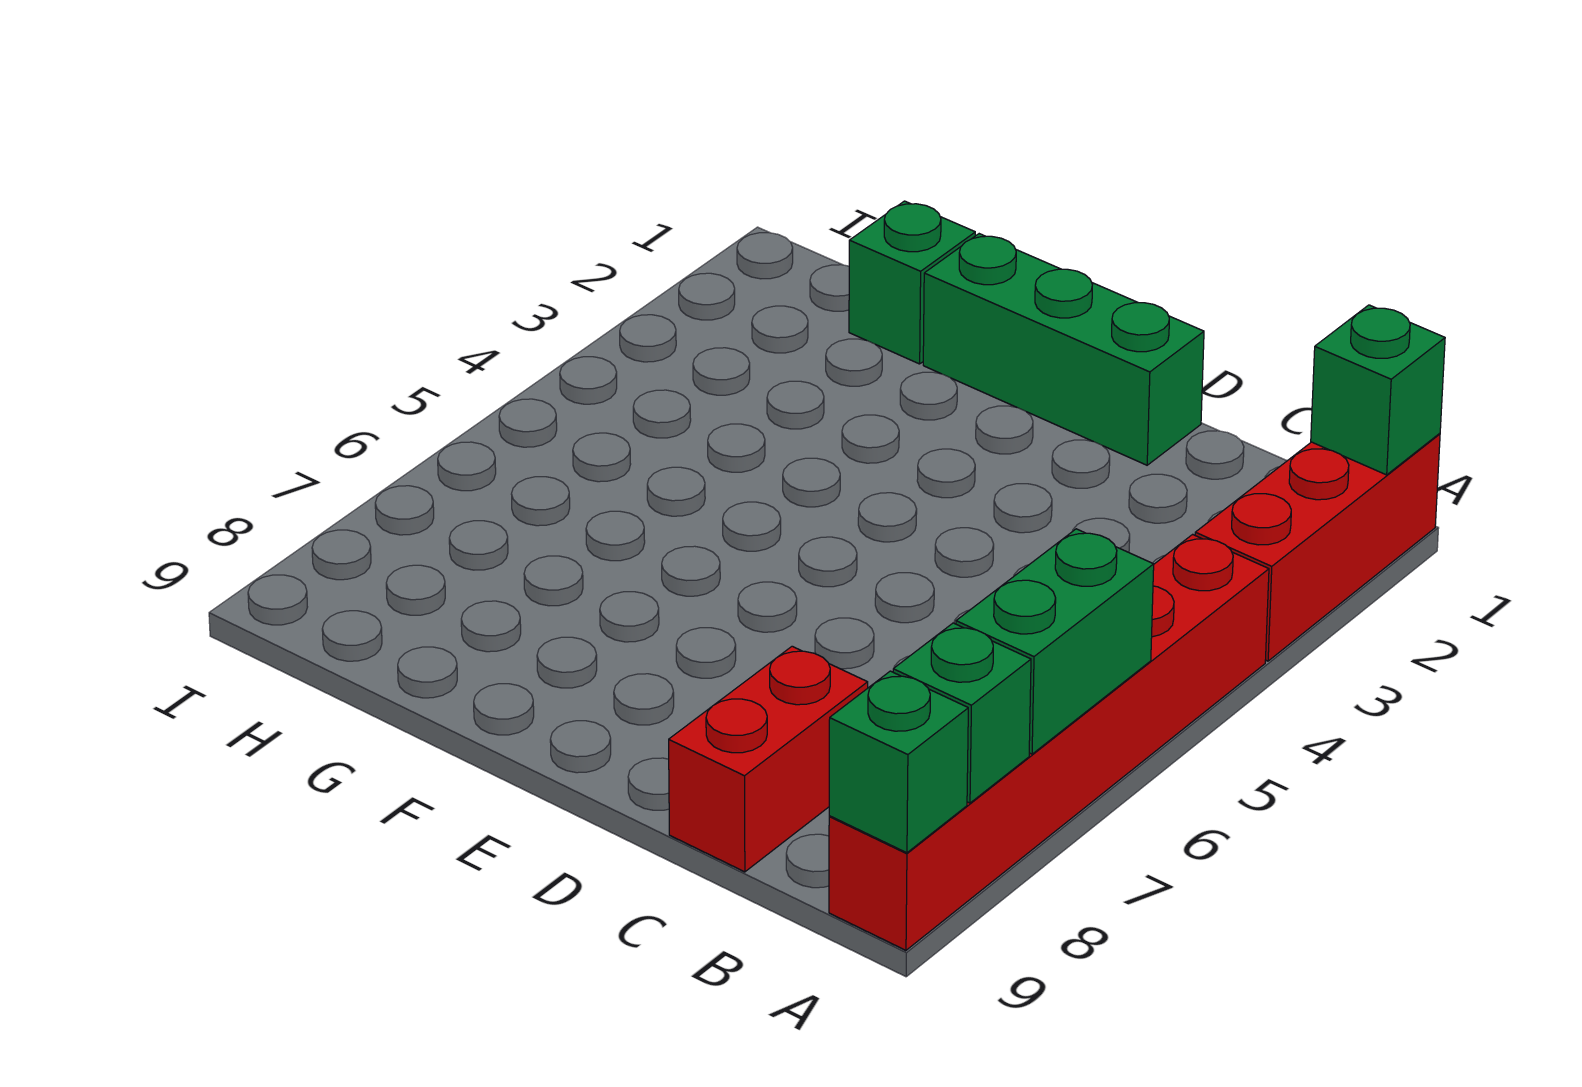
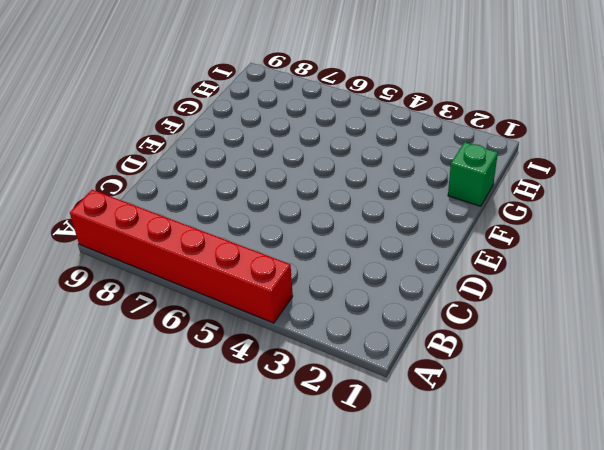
none -> red 1x3 brick [1195,434,1440,661]
none -> red 1x2 brick [669,646,868,872]

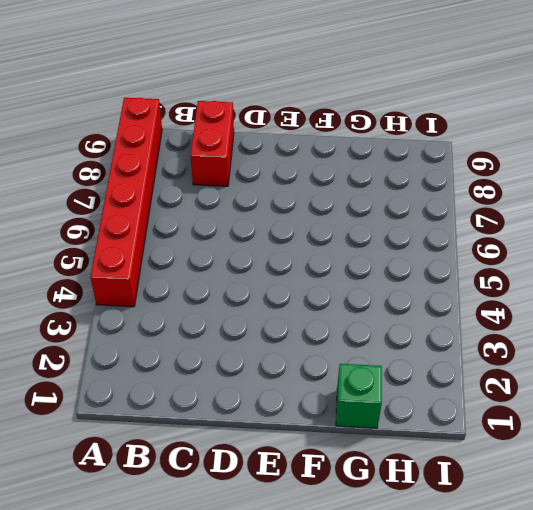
none -> red 1x3 brick [1195,434,1440,661]
none -> green 1x3 brick [923,234,1204,465]

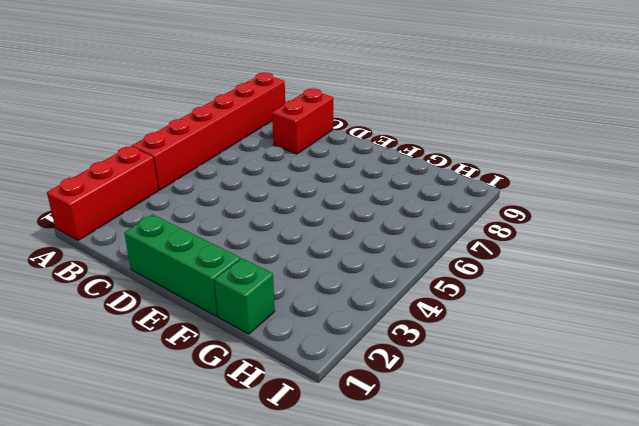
none -> green 1x1 brick [1311,305,1445,475]
none -> green 1x2 brick [956,529,1154,754]

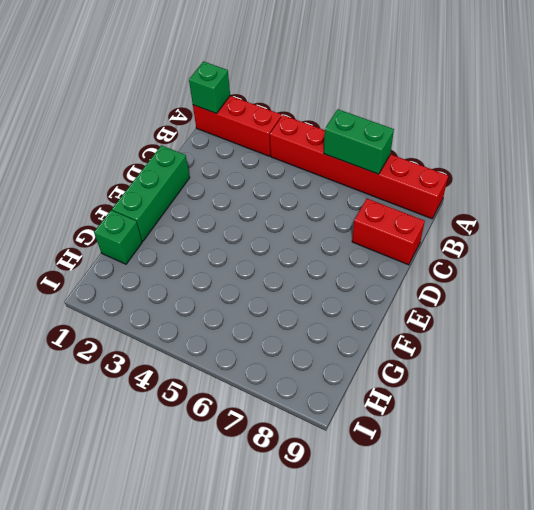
none -> green 1x1 brick [893,623,1031,803]
none -> green 1x1 brick [829,671,968,853]

